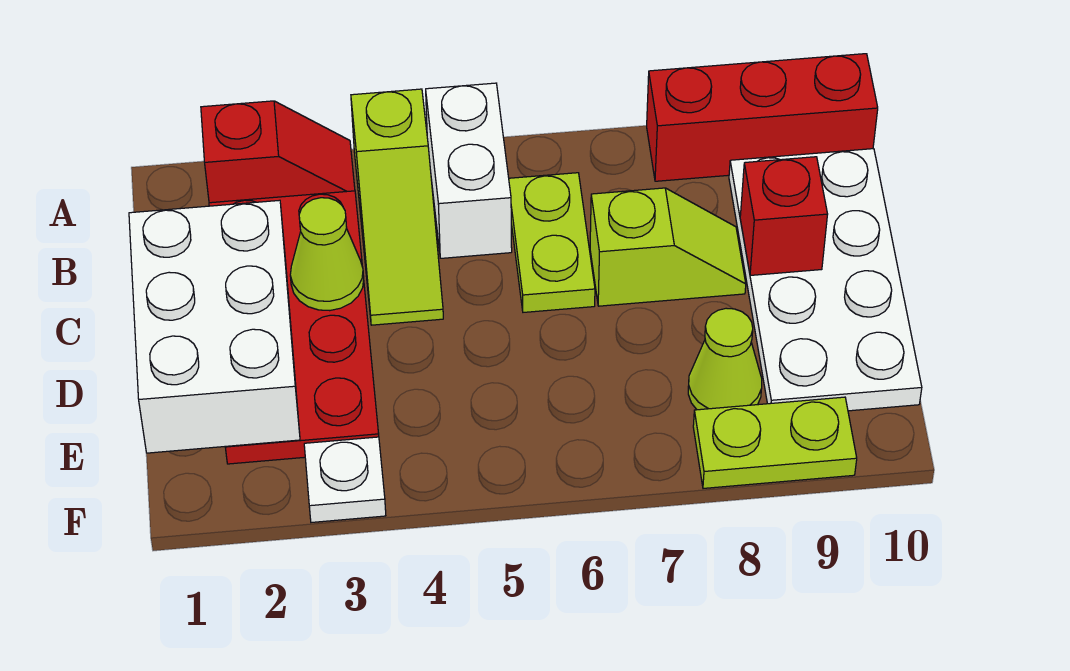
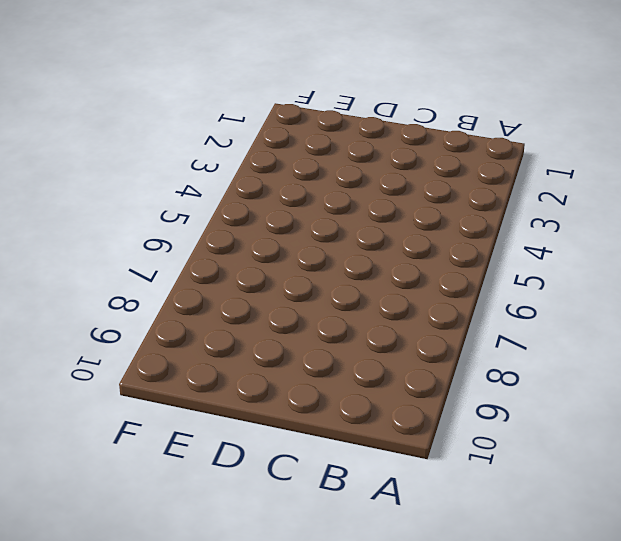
none -> red 1x2 slope [201,101,355,203]
none -> lime 1x3 slope [351,89,443,325]
none -> white 1x2 brick [426,83,512,258]

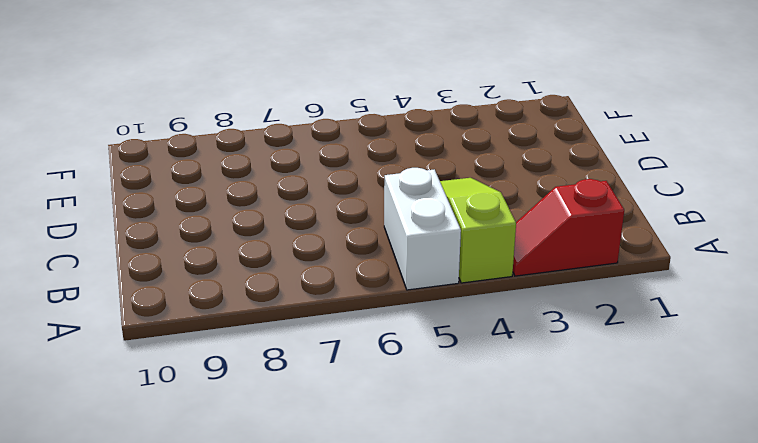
none -> red 1x3 brick [647,54,878,181]
none -> red 2x4 plate [209,191,379,464]
none -> lime 1x2 plate [509,173,595,312]

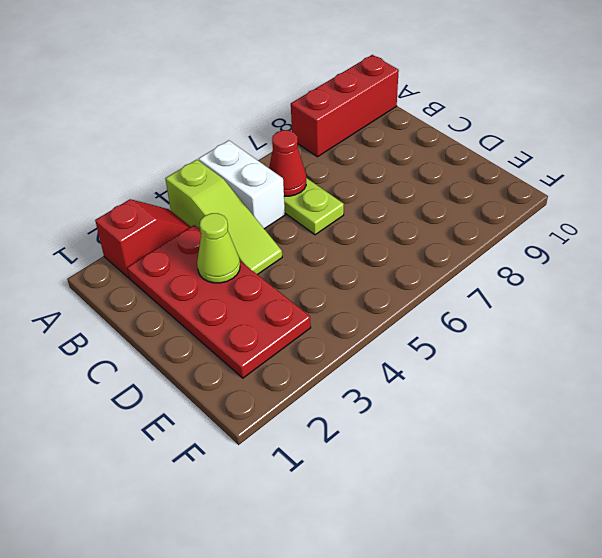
red 1x1 cone [269,130,306,196] -> none
none -> white 2x4 plate [729,149,922,411]
none -> lime 1x2 slope [590,188,746,306]
none -> lime 1x1 cone [688,308,762,410]

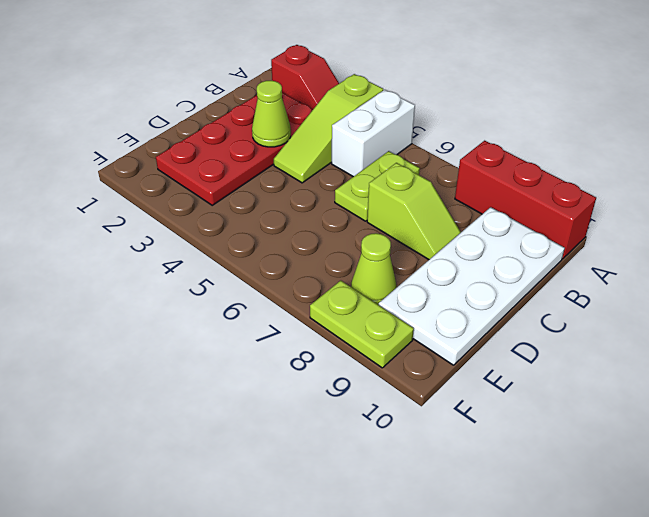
none -> white 1x1 plate [304,437,386,522]
none -> white 2x3 brick [129,200,300,453]
none -> red 1x1 brick [740,157,828,275]

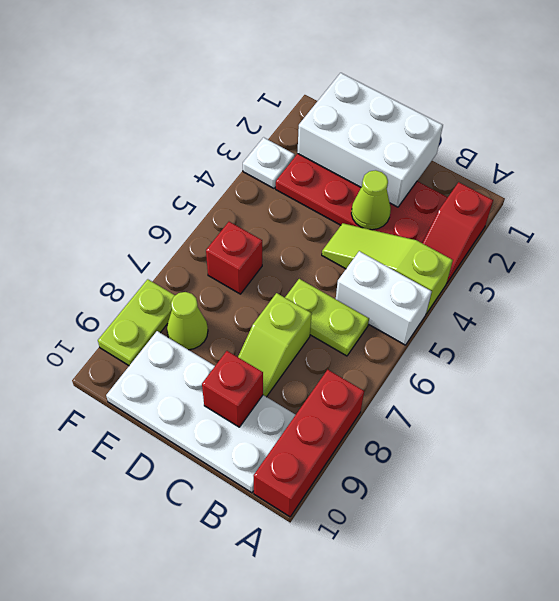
red 1x1 brick [206,222,262,294] -> none

